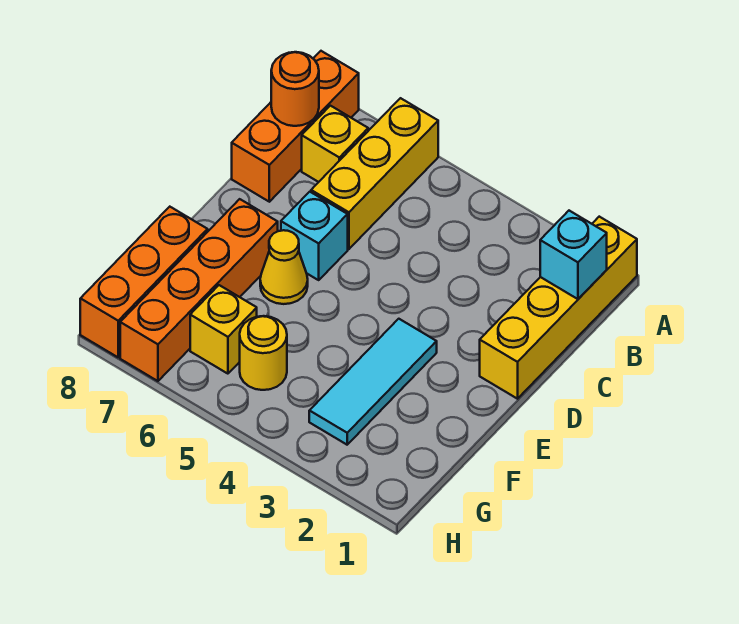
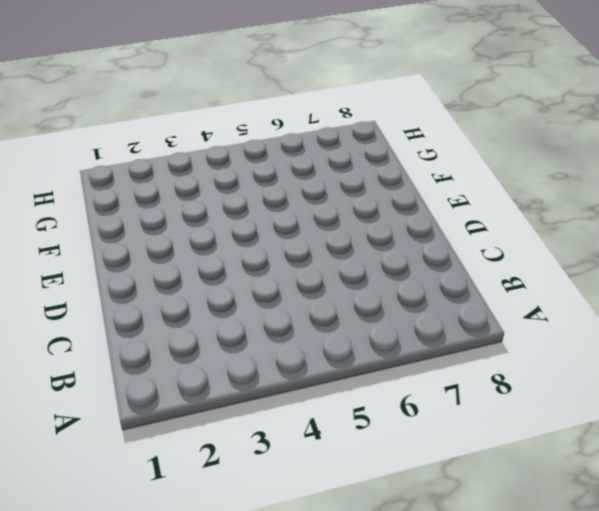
none -> yellow 1x4 brick [480,217,637,399]
none -> yellow 1x3 brick [311,98,438,249]
none -> orange 1x3 brick [232,51,359,202]

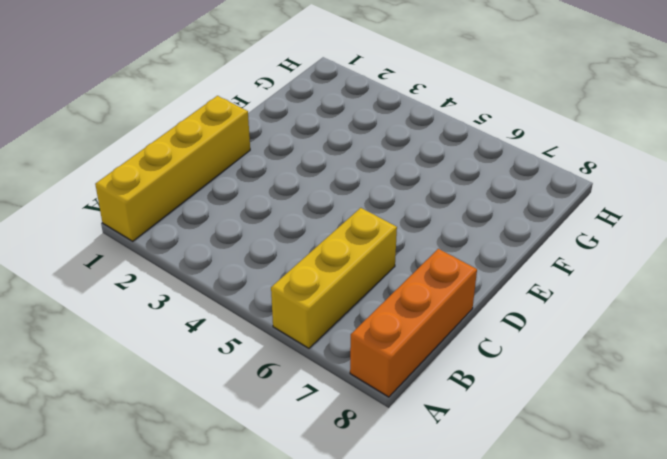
none -> yellow 1x1 brick [302,106,368,182]
none -> cyan 1x1 brick [281,192,348,280]
none -> cyan 1x3 tile [309,319,437,445]

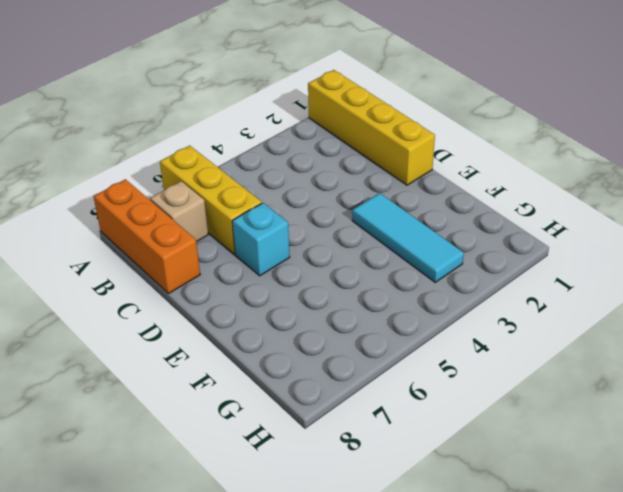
tan 1x1 brick [150,181,208,242] -> yellow 1x1 brick [302,106,368,182]
none -> yellow 1x1 cone [260,230,308,304]
none -> orange 1x4 brick [120,199,278,381]
none -> orange 1x3 brick [80,207,208,357]

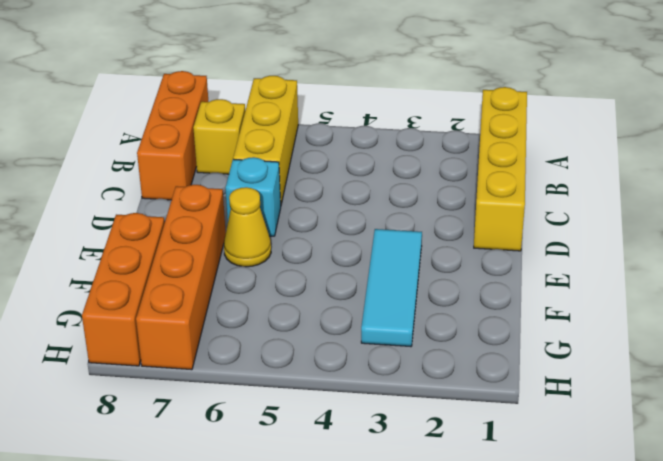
none -> yellow 1x1 round brick [240,316,287,390]
none -> yellow 1x1 brick [190,285,257,374]
none -> cyan 1x1 brick [540,211,607,299]

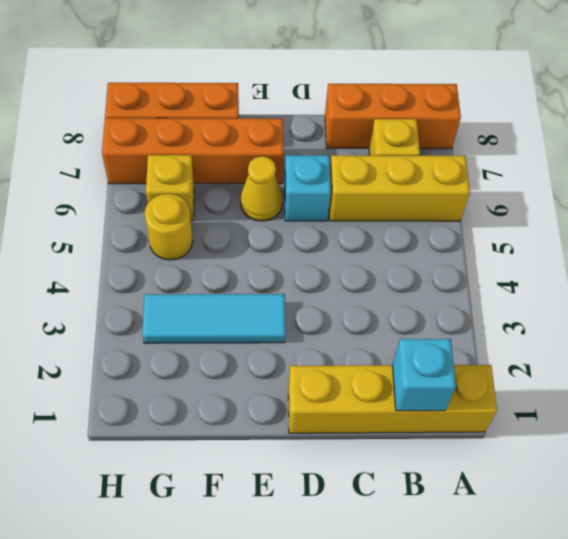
none -> orange 1x1 round brick [271,52,319,126]

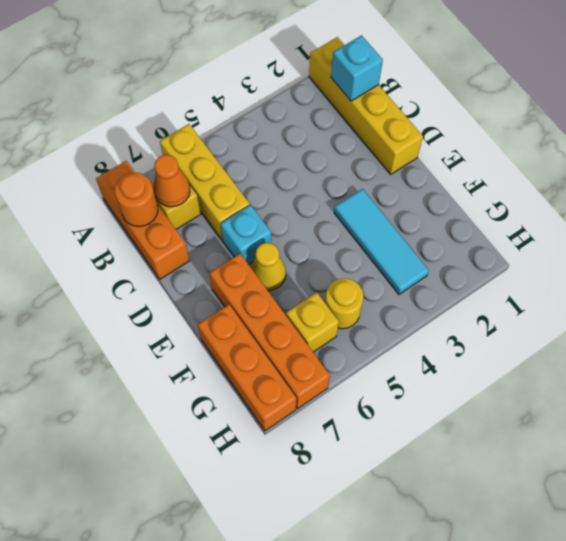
orange 1x1 cone [153,155,190,207] -> none

